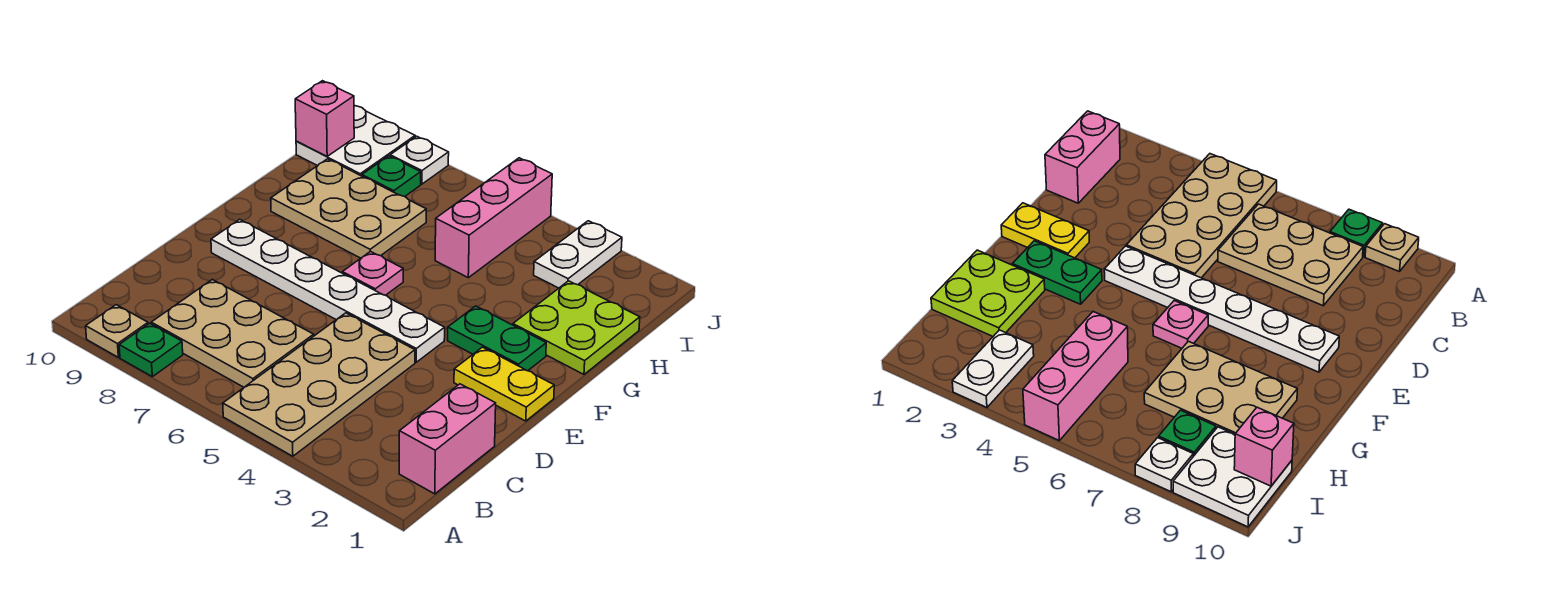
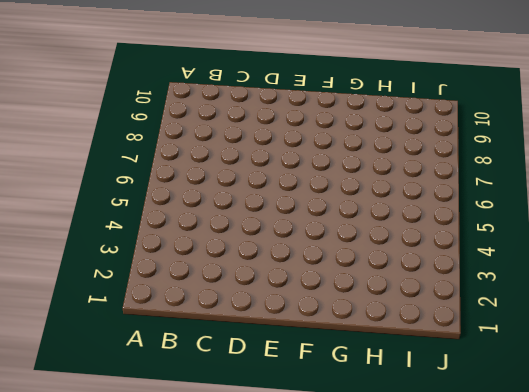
none -> tan 2x4 plate [223,313,415,456]
none -> green 1x1 plate [119,323,183,377]
none -> tan 1x1 plate [86,305,148,357]

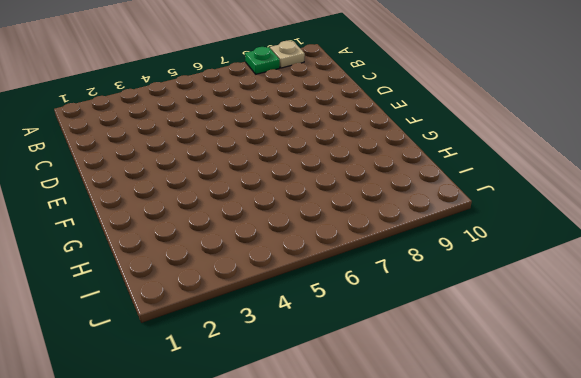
none -> tan 2x4 plate [223,313,415,456]
none -> pink 1x2 brick [399,384,496,494]
none -> tan 2x3 plate [151,279,314,387]

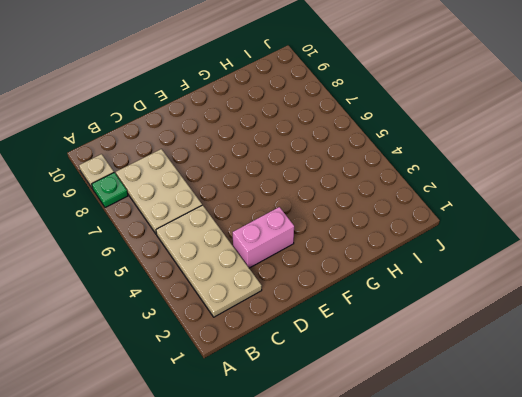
tan 2x4 plate [156,205,262,317] -> tan 2x4 plate turned to [223,313,415,456]
pink 1x2 brick [233,207,294,268] -> pink 1x2 brick moved to [399,384,496,494]
none -> yellow 1x2 plate [454,347,554,421]
none -> white 1x6 plate [211,219,445,362]
none -> green 1x2 plate [448,306,546,371]

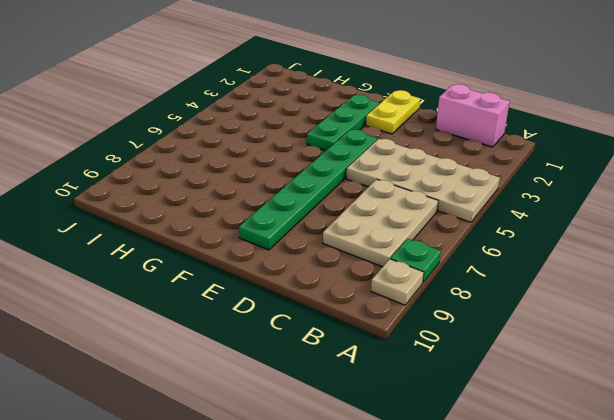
green 1x6 plate [239,130,377,250] -> white 1x6 plate [211,219,445,362]
green 1x3 plate [307,95,379,151] -> green 1x2 plate [448,306,546,371]
none -> pink 1x1 plate [342,251,403,295]
none -> lime 2x2 plate [513,281,640,374]
none -> tan 2x3 plate [271,159,426,258]

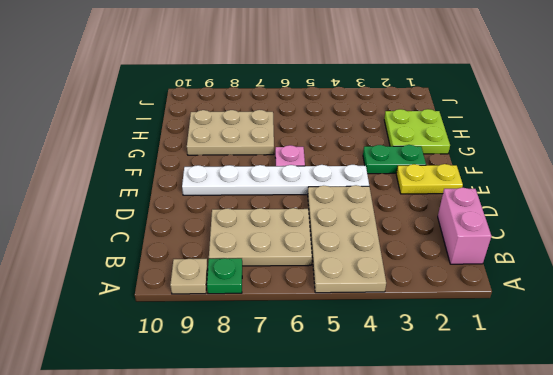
none -> pink 1x3 brick [435,158,552,278]
none -> white 1x2 plate [534,221,622,288]
none -> green 1x1 plate [362,156,421,197]

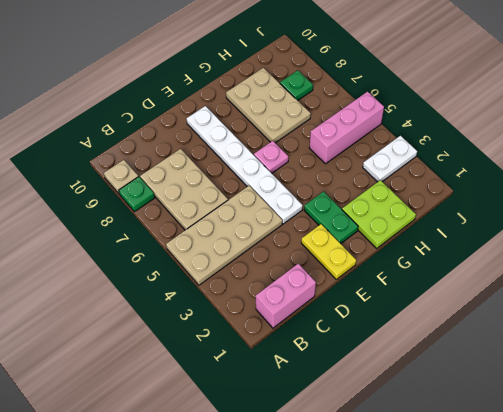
none -> white 2x2 plate [296,106,415,176]
none -> white 1x1 plate [390,136,449,184]
none -> pink 1x1 brick [295,81,354,156]

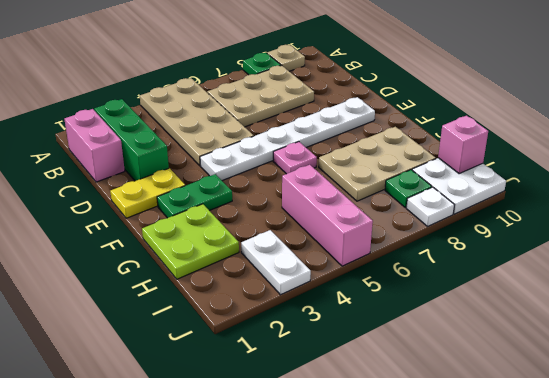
green 1x3 brick [94,99,169,181] -> none

